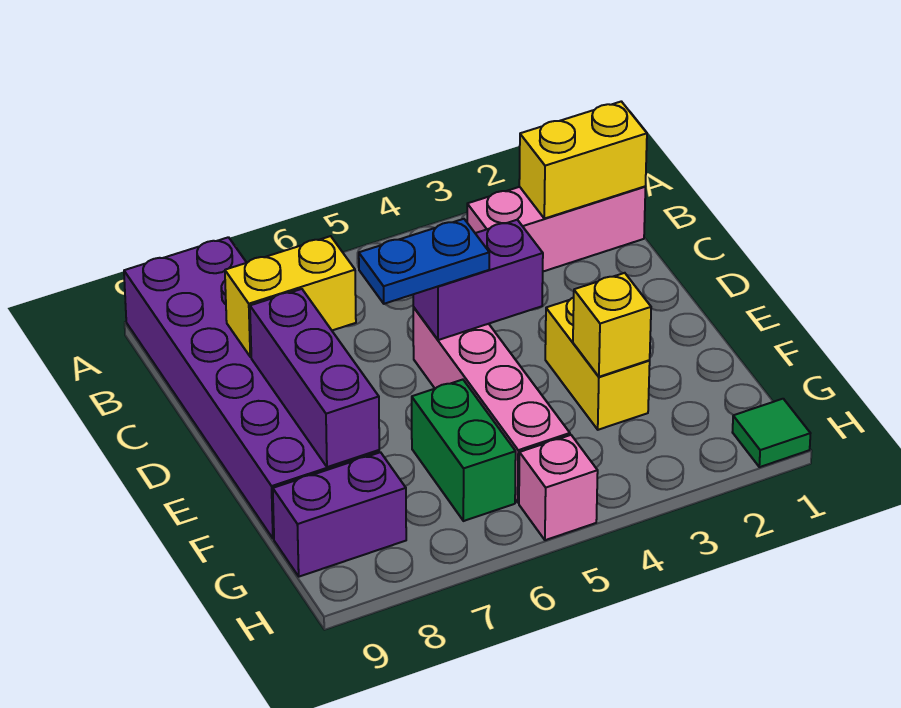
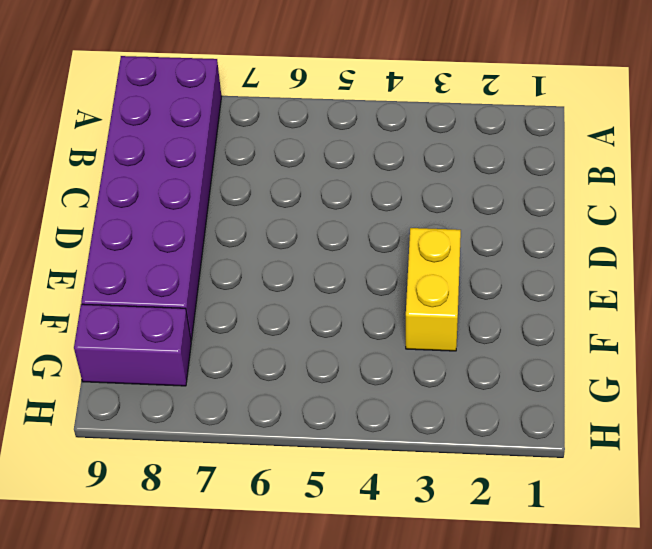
none -> pink 1x3 brick [467,187,645,271]
none -> pink 1x4 brick [413,307,570,503]
none -> green 1x2 brick [412,380,516,521]

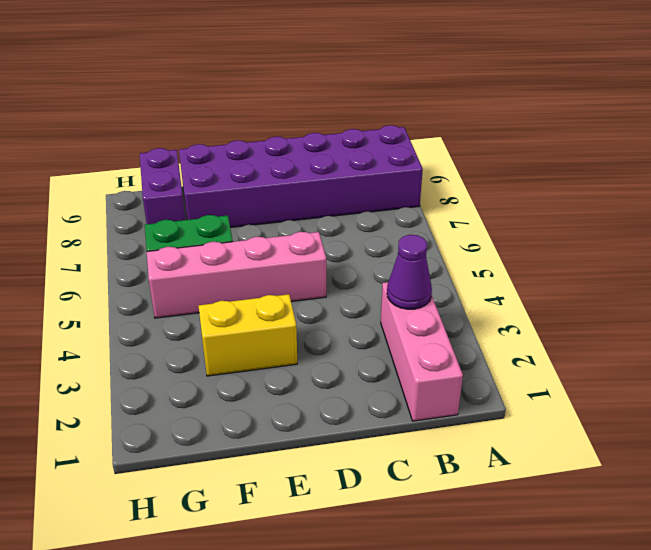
purple 1x1 cone [387,235,432,309] -> none
none -> green 1x1 tile [732,399,811,467]
none -> pink 1x1 brick [519,435,598,540]
none -> yellow 1x2 brick [519,101,647,219]

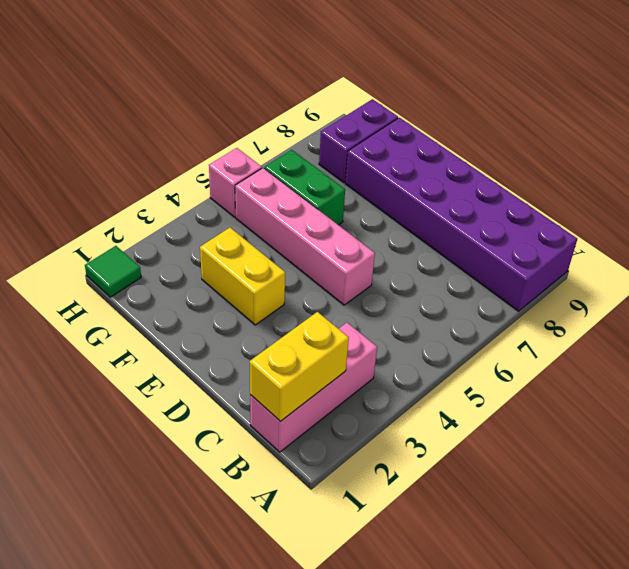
none -> yellow 1x2 brick [225,236,356,357]
none -> purple 1x2 brick [413,220,543,340]
none -> purple 1x3 brick [250,289,379,467]

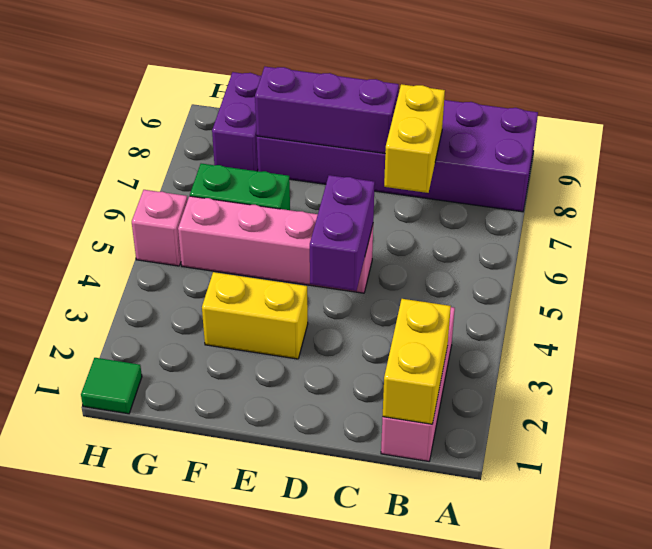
none -> yellow 1x1 brick [573,273,651,377]
none -> blue 1x2 plate [359,219,489,304]

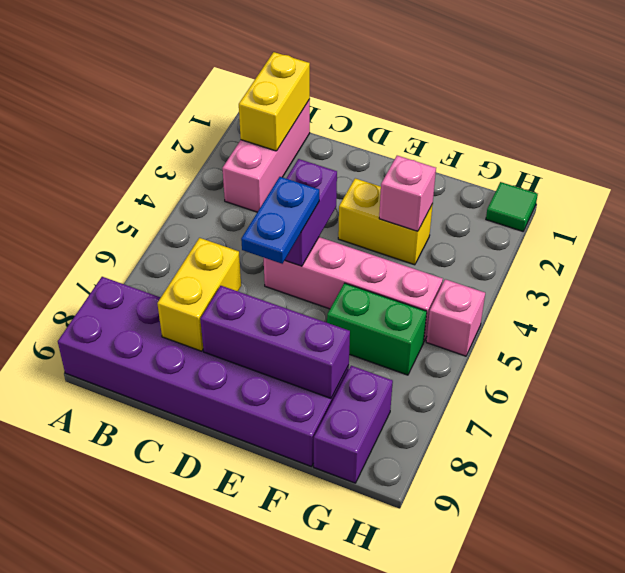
pink 1x1 brick [379,156,436,231] -> yellow 1x1 brick [573,273,651,377]

